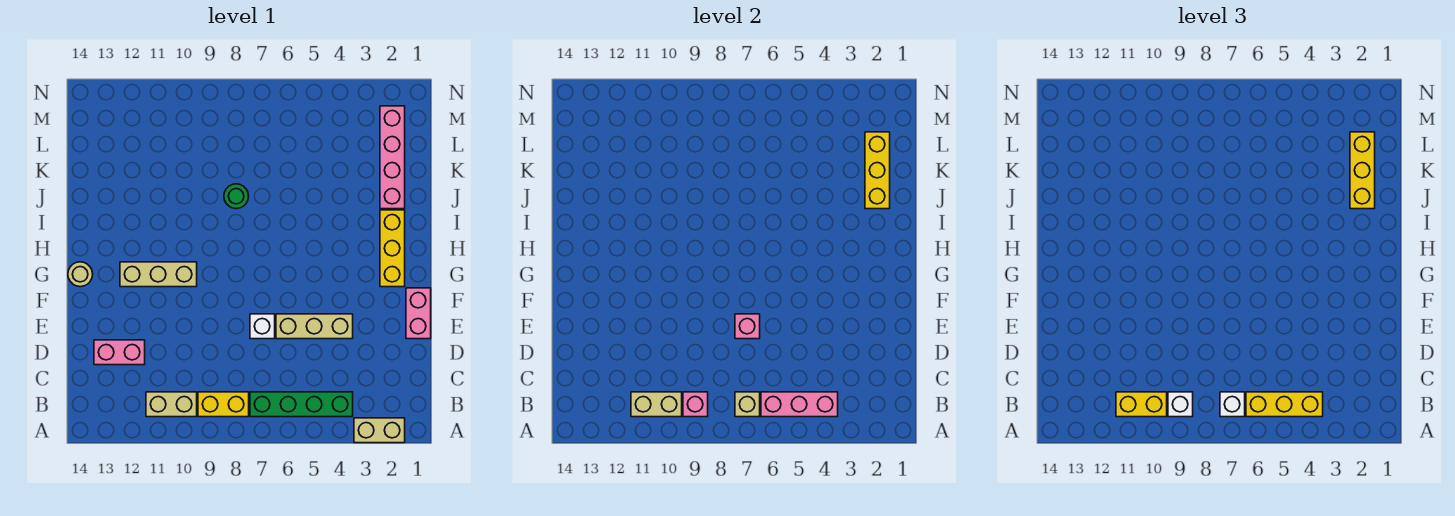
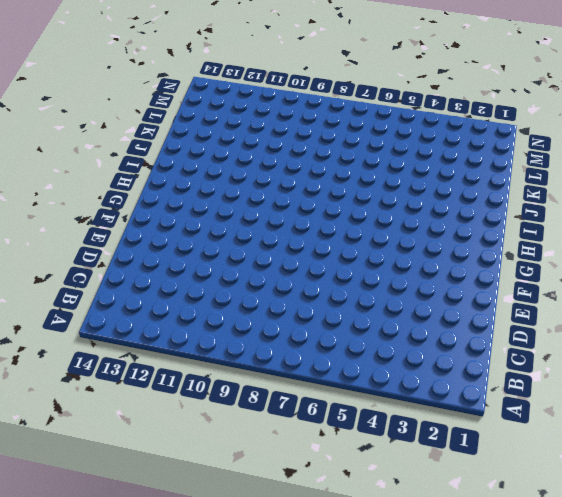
none -> tan 1x2 brick [354,418,405,443]
none -> green 1x4 brick [250,392,353,417]
none -> yellow 1x2 brick [198,392,249,417]

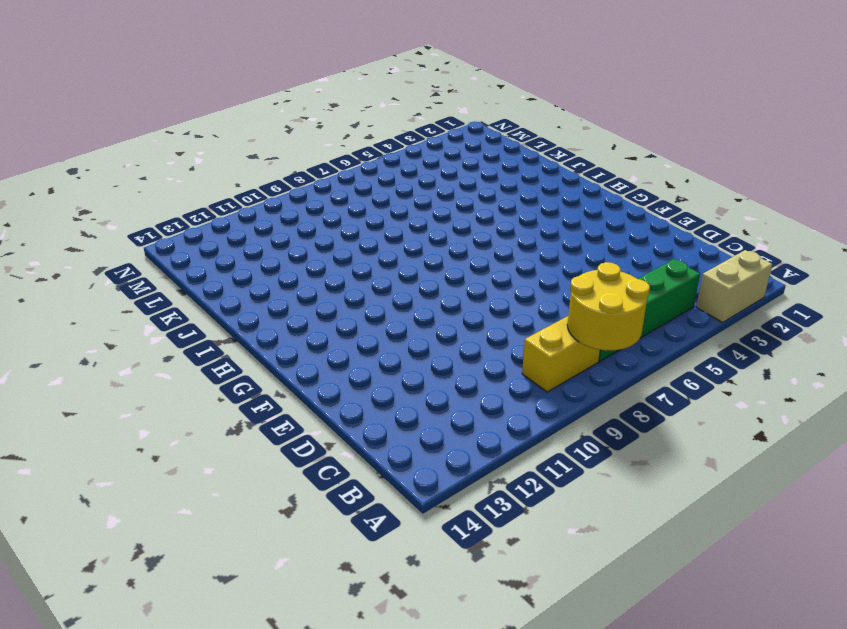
yellow 2x2 round brick [567,262,650,351] -> tan 1x1 brick [735,392,760,417]
none -> tan 1x2 brick [146,392,197,417]
none -> pink 1x2 brick [94,340,145,365]
none -> pink 1x2 brick [406,288,431,339]

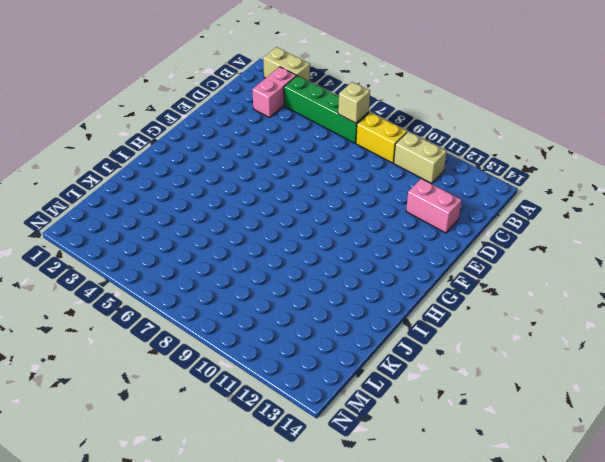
pink 1x2 brick [252,67,296,118] -> pink 1x2 brick moved to [406,288,431,339]
none -> tan 1x3 brick [276,314,353,339]
none -> white 1x1 brick [250,314,275,339]
none -> yellow 1x3 brick [380,210,405,287]

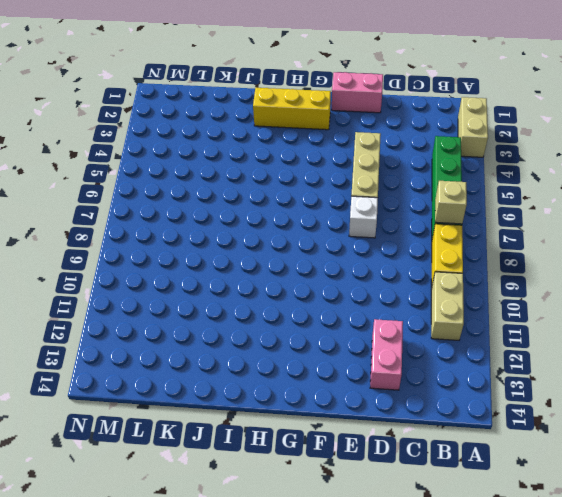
none -> tan 1x3 brick [120,262,197,287]
none -> tan 1x1 round brick [68,262,93,287]
none -> pink 1x4 brick [380,106,405,209]

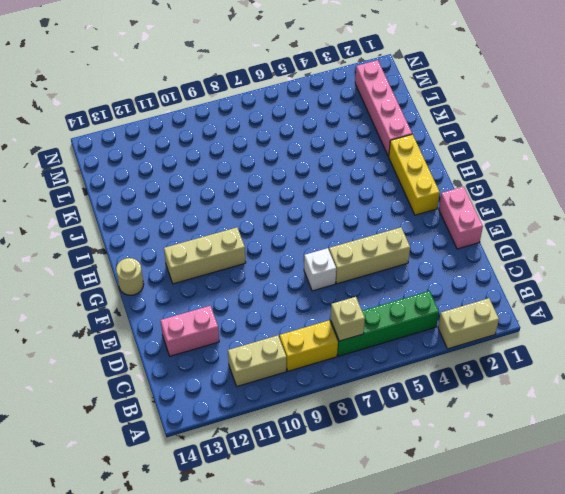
none -> green 1x1 round brick [224,184,249,209]
none -> pink 1x3 brick [761,392,838,417]
none -> pink 1x1 brick [683,392,708,417]

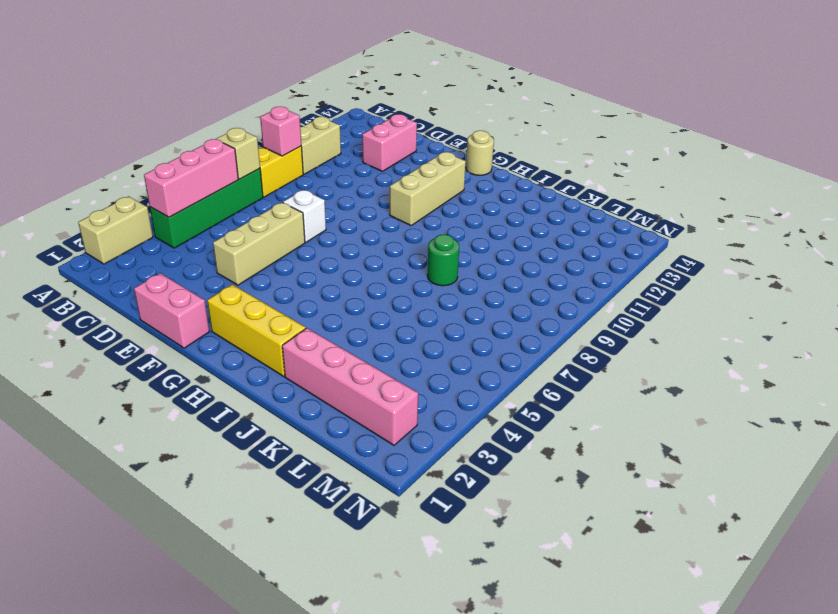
none -> tan 1x2 brick [631,392,682,417]
none -> pink 1x1 brick [735,314,760,339]
none -> yellow 1x3 brick [865,132,890,209]

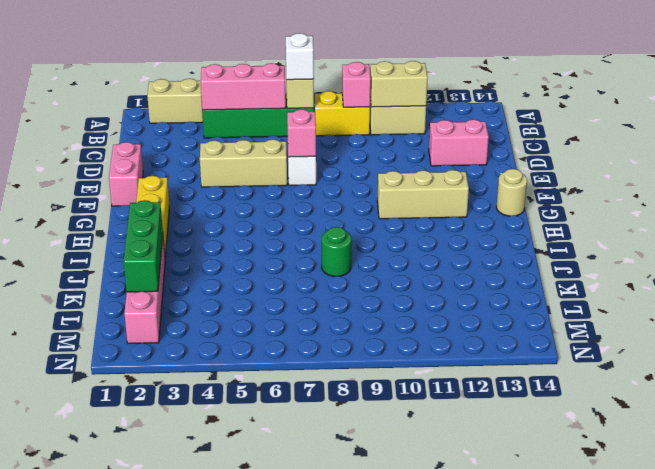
green 1x3 brick [124,200,163,292] -> yellow 1x3 brick [865,132,890,209]
none -> yellow 1x3 brick [1246,392,1323,417]
none -> white 1x1 brick [1168,392,1193,417]
none -> yellow 1x2 brick [1116,392,1167,417]

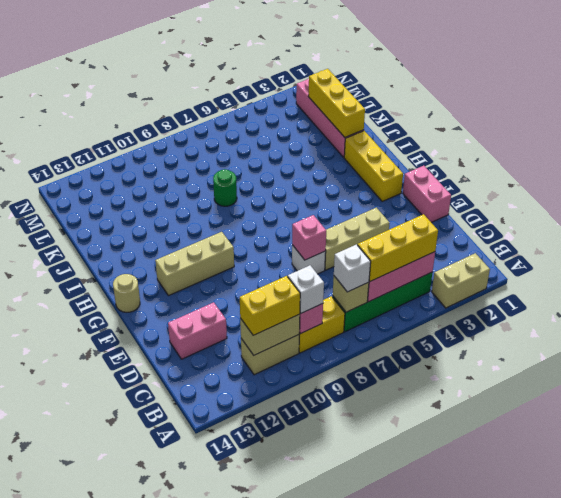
none -> yellow 1x3 brick [1350,132,1375,209]

